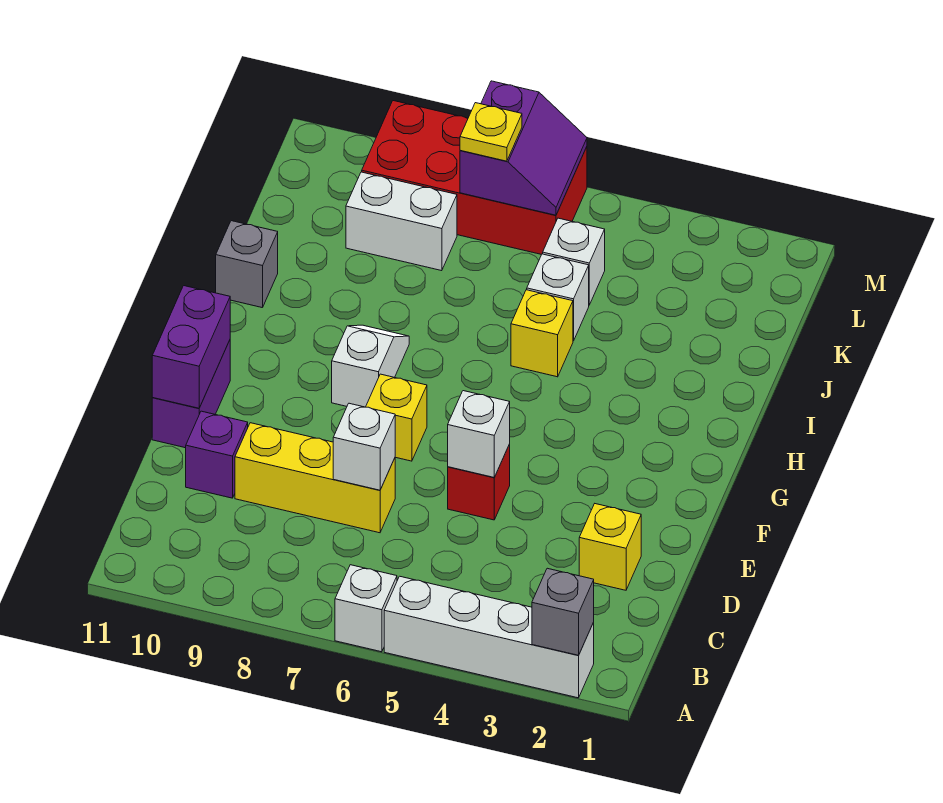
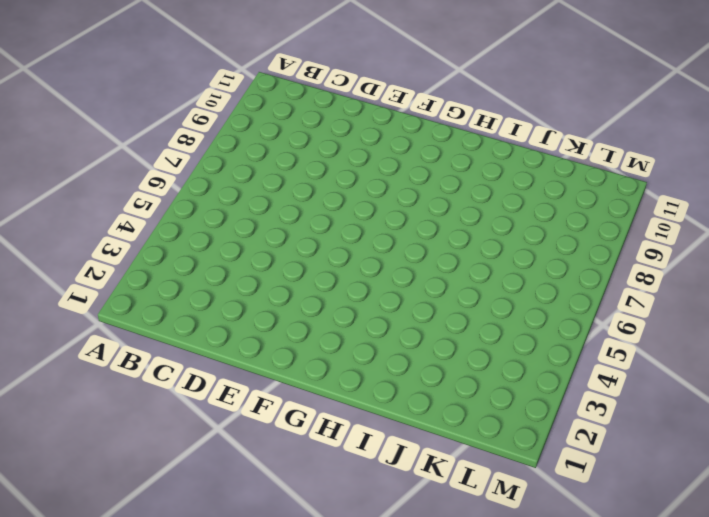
none -> white 1x4 brick [384,576,594,698]
none -> white 1x1 brick [335,565,397,652]
none -> yellow 1x1 brick [579,504,641,590]

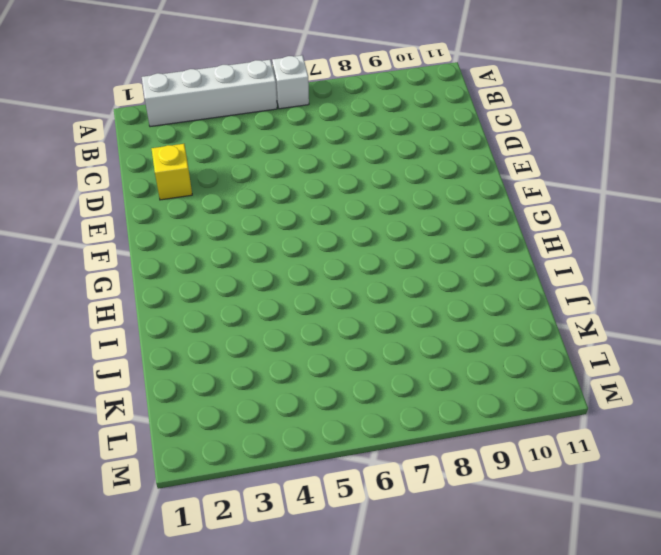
none -> yellow 1x3 brick [235,423,395,533]
none -> purple 1x1 brick [186,411,248,498]
none -> red 1x1 brick [448,444,510,520]

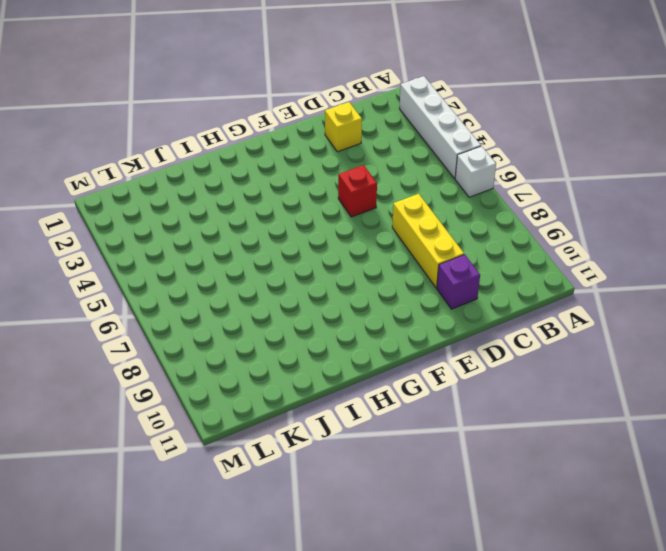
none -> purple 1x2 brick [152,340,230,448]
none -> yellow 1x1 brick [366,374,427,461]
none -> white 1x2 slope [332,325,409,407]

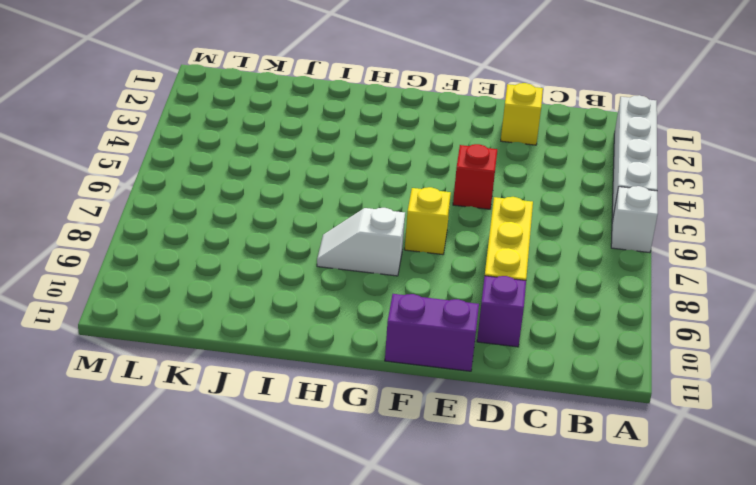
none -> yellow 1x1 brick [511,290,573,377]
none -> grey 1x1 brick [216,221,278,308]
none -> white 1x1 brick [527,254,589,341]

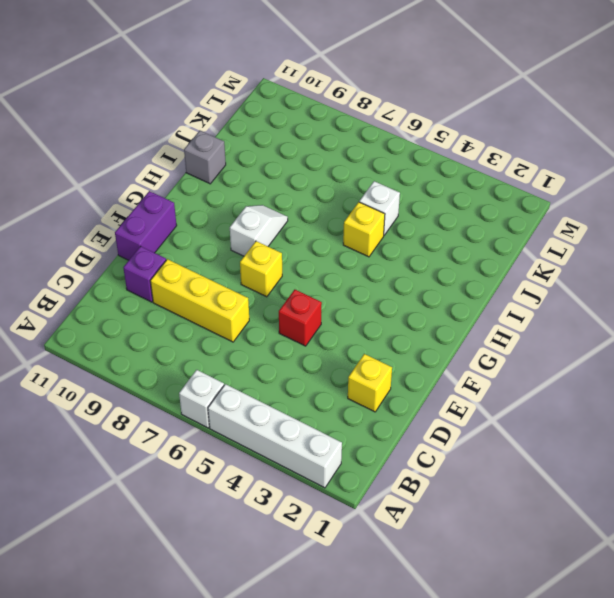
none -> white 1x1 brick [543,218,605,305]
none -> white 1x2 brick [346,172,457,271]
none -> red 2x4 brick [362,101,587,254]

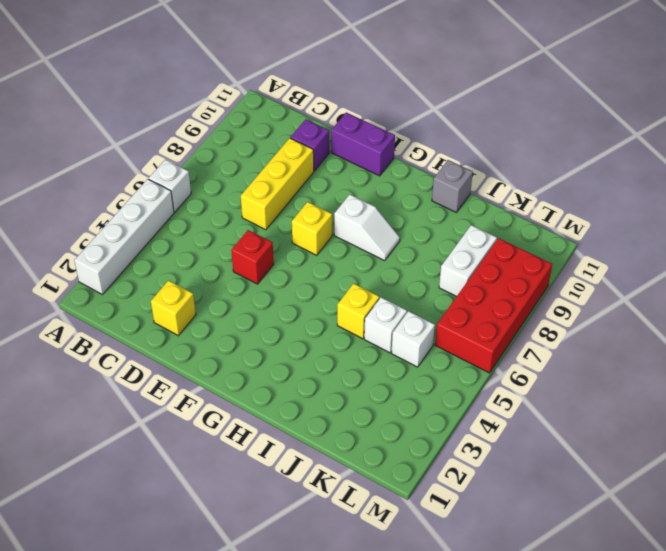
none -> grey 1x1 brick [532,568,594,655]
none -> white 1x1 brick [333,403,395,490]
none -> white 1x1 brick [448,391,510,477]

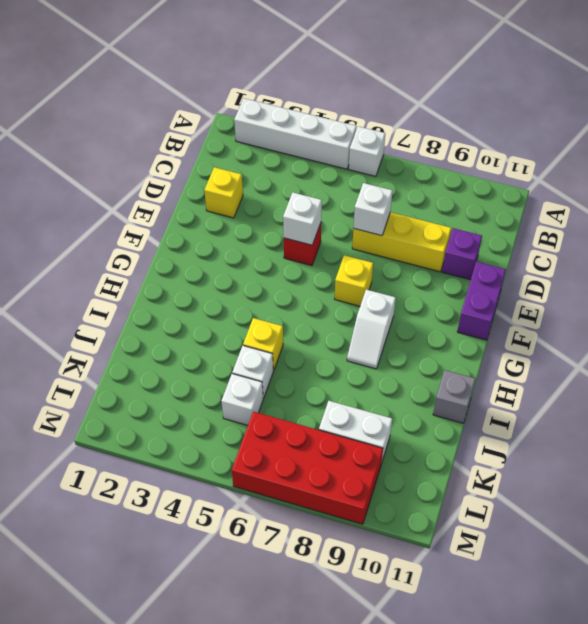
none -> grey 1x1 brick [532,568,594,655]
none -> purple 1x2 brick [152,286,230,408]
none -> purple 2x2 slope [460,81,587,215]

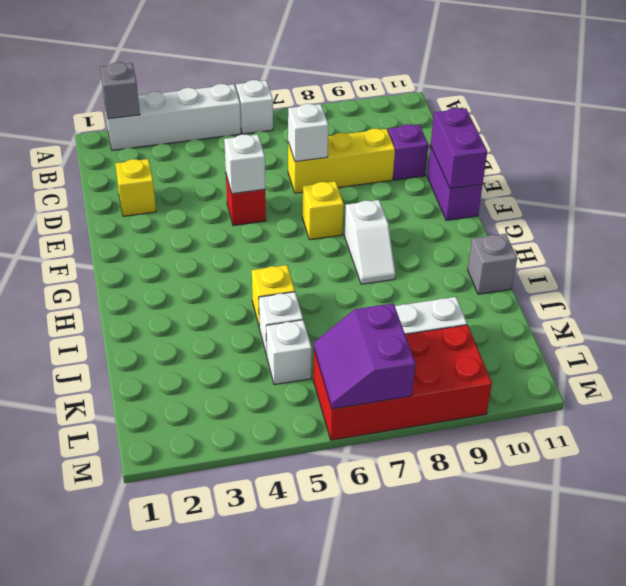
none -> yellow 1x1 plate [460,103,522,161]

